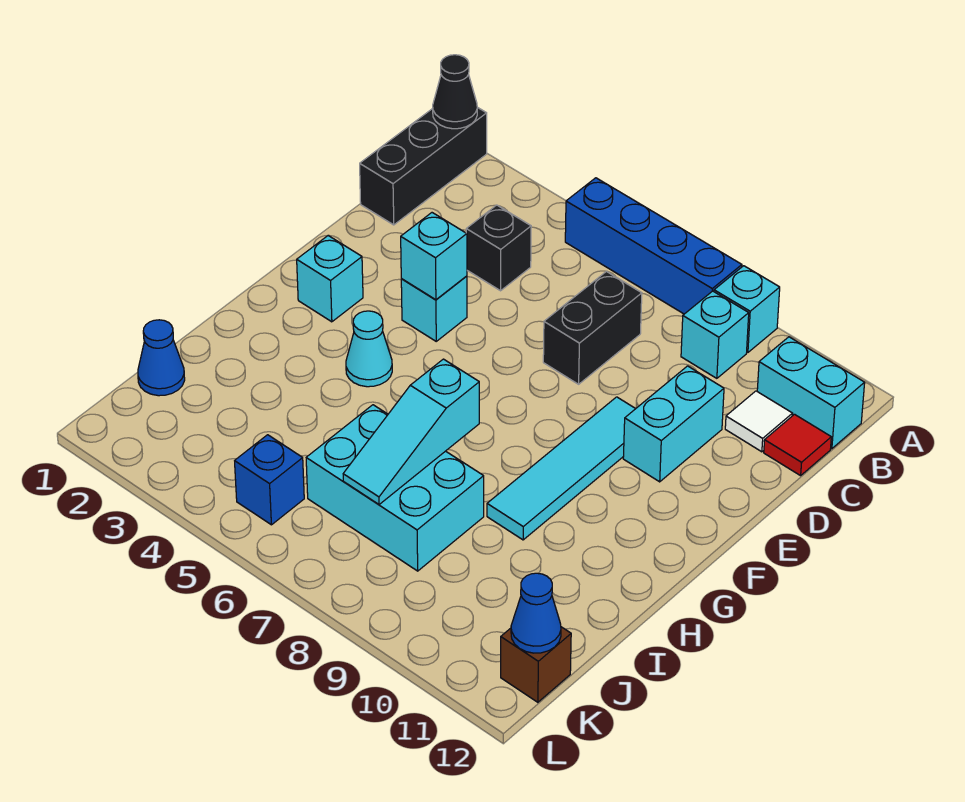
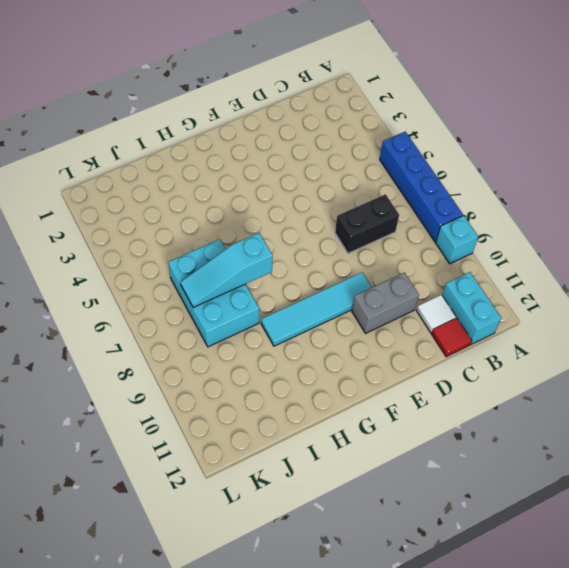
grey 1x2 brick [352,273,419,333] -> cyan 1x2 brick [623,366,724,482]
none -> black 1x3 brick [360,107,487,225]
none -> cyan 1x1 brick [681,291,749,378]
none -> black 1x1 brick [466,205,531,291]

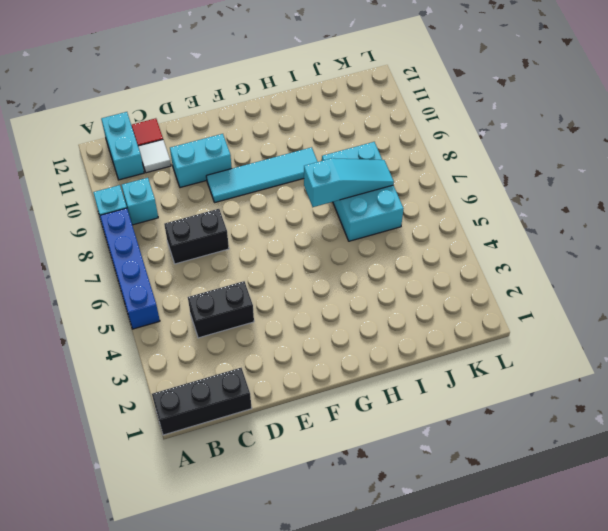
black 1x2 brick [188,281,254,338] -> black 1x1 brick [466,205,531,291]
none -> cyan 1x1 brick [401,276,467,341]
none -> cyan 1x1 brick [297,236,363,322]
none -> cyan 1x1 cone [346,311,392,387]

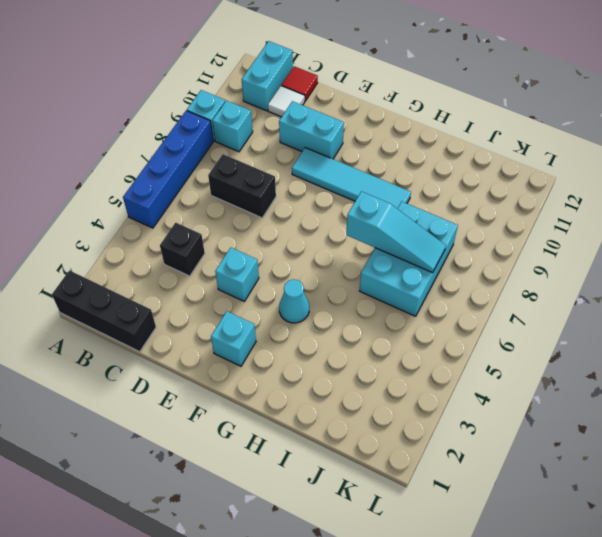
none -> blue 1x1 cone [138,320,185,396]
none -> blue 1x1 brick [235,435,304,525]
none -> brown 1x1 brick [501,627,571,702]

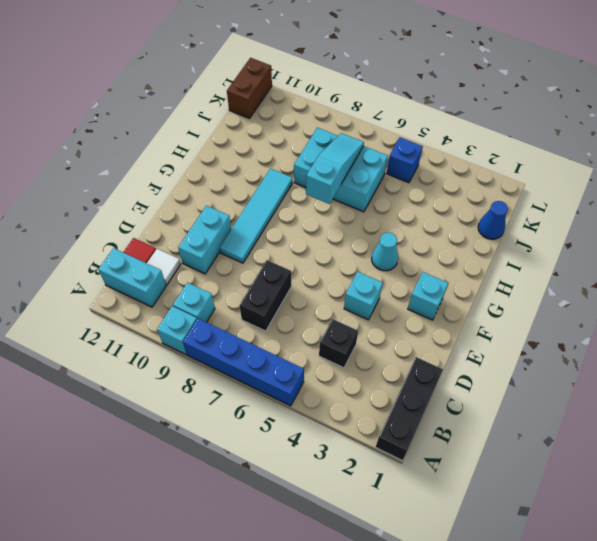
brown 1x2 brick [227,58,272,118] -> brown 1x1 brick [501,627,571,702]
none -> black 1x1 cone [433,55,477,129]
none -> cyan 1x1 brick [401,213,467,300]
none -> blue 1x1 cone [511,573,561,653]

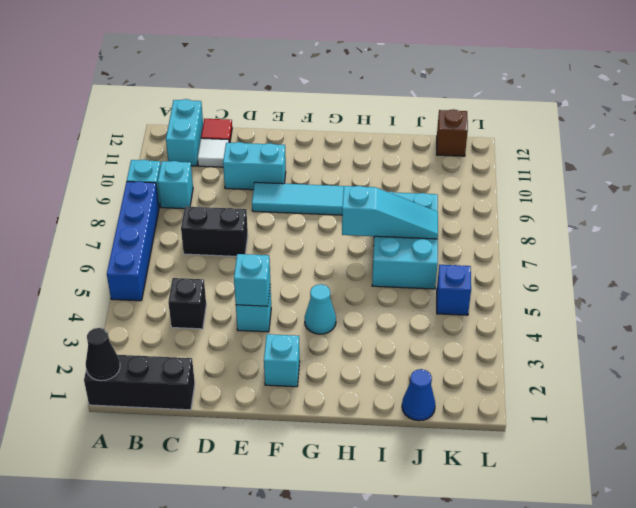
none -> blue 1x1 cone [511,573,561,653]

